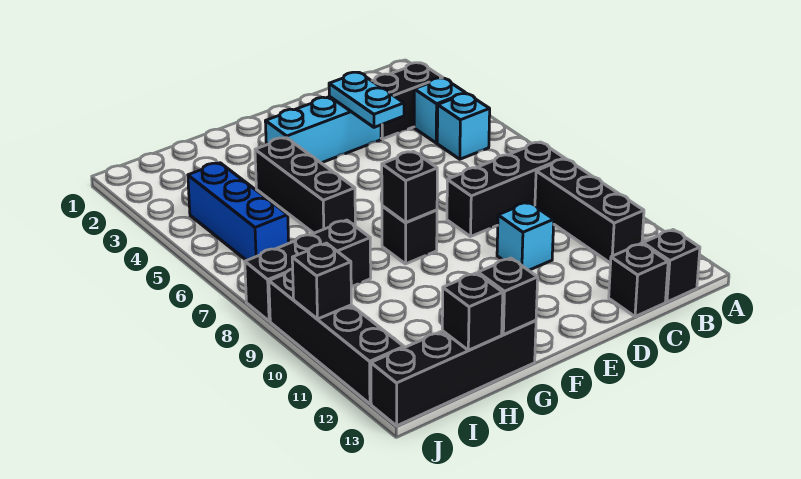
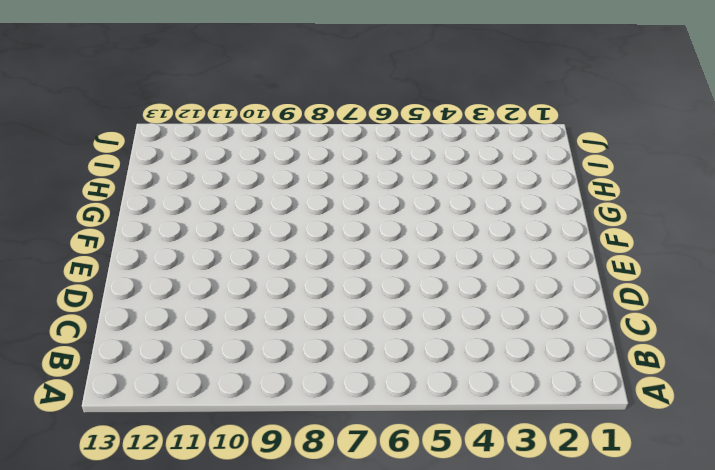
none -> black 1x2 brick [373,63,442,139]
none -> cyan 1x1 brick [414,78,466,143]
none -> cyan 1x1 brick [437,94,490,159]

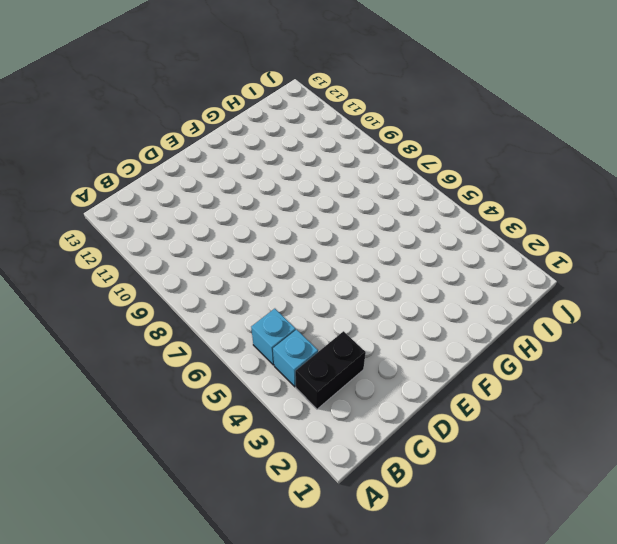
none -> black 1x3 brick [447,142,564,237]
none -> black 1x3 brick [535,159,644,263]
none -> black 1x1 brick [643,230,700,302]

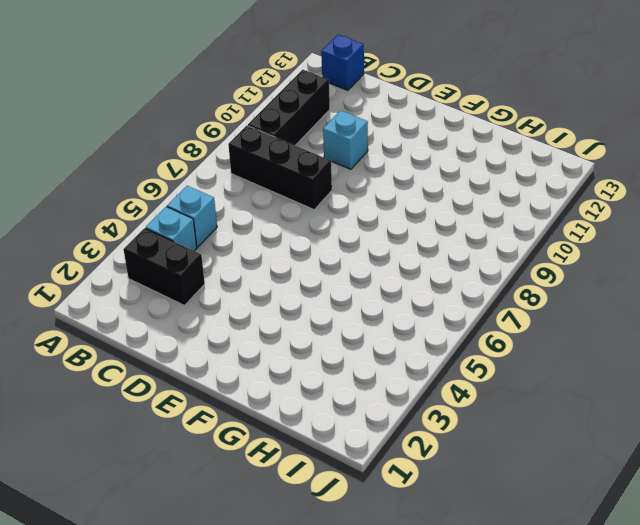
blue 1x1 brick [321,35,364,90] -> black 1x1 brick [643,230,700,302]
none -> black 1x1 brick [609,243,668,317]
none -> cyan 1x3 brick [265,97,381,163]
none -> black 1x1 brick [382,206,437,264]

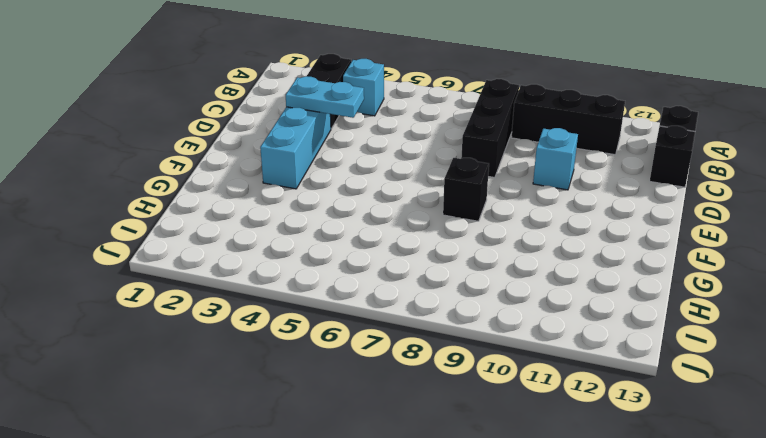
none -> cyan 1x1 brick [437,94,490,159]
none -> black 1x3 brick [255,138,355,233]
none -> black 1x4 brick [371,320,536,426]

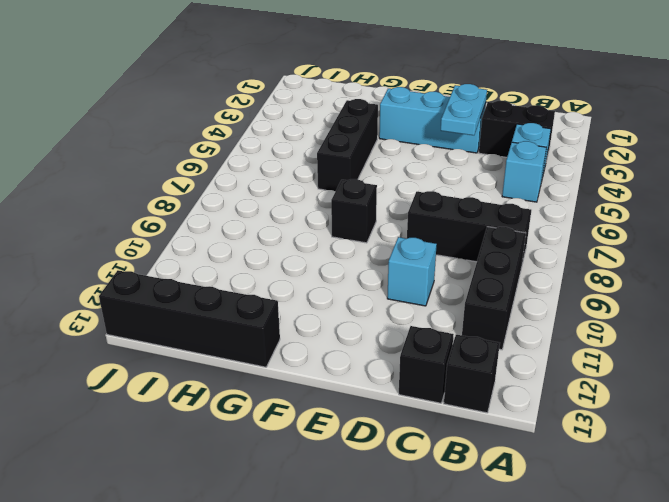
none -> black 1x3 brick [245,220,371,321]
none -> blue 1x3 brick [188,163,289,261]
none -> black 1x4 brick [269,269,404,404]

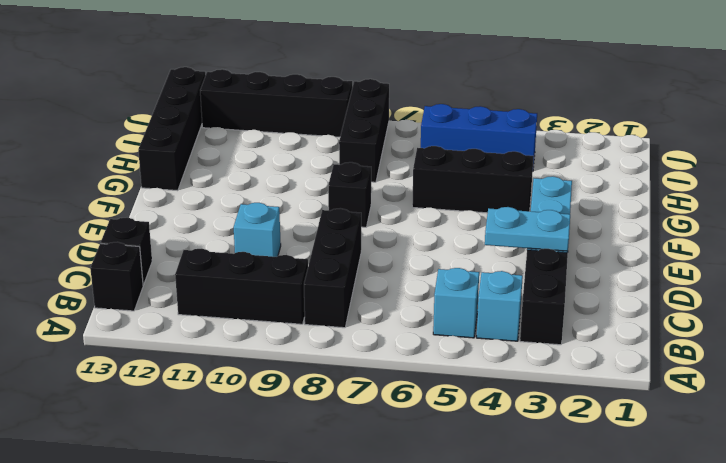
none -> black 1x1 brick [382,151,437,223]
none -> black 1x1 brick [478,258,538,335]
none -> black 1x1 brick [442,273,503,350]

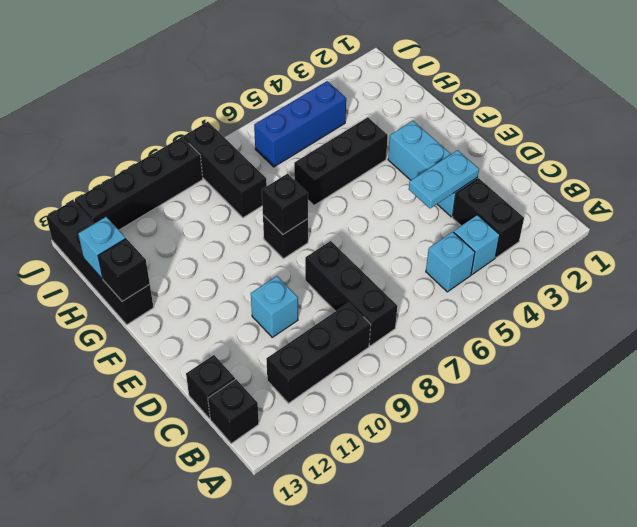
cyan 1x1 brick [78,217,126,279] -> black 1x1 brick [442,273,503,350]
none -> black 1x1 brick [292,243,351,319]

